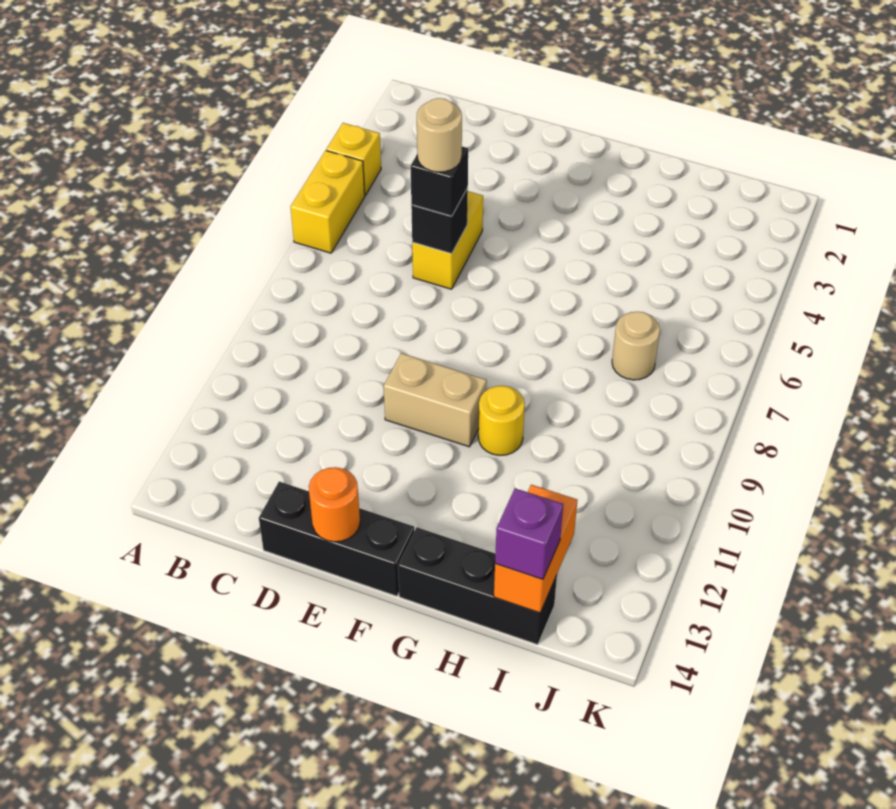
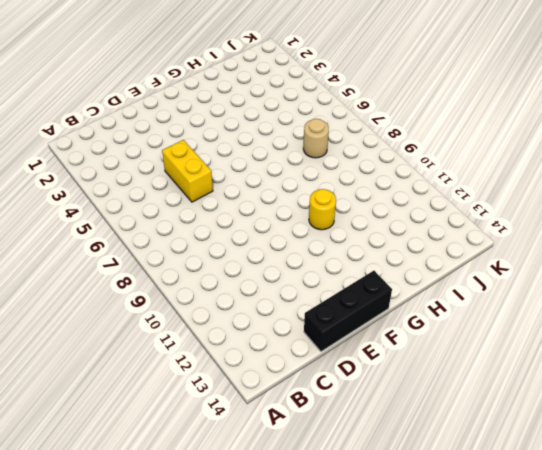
none -> yellow 1x1 brick [326,123,381,195]
none -> yellow 1x2 brick [291,151,365,253]
none -> tan 1x2 brick [384,353,487,447]

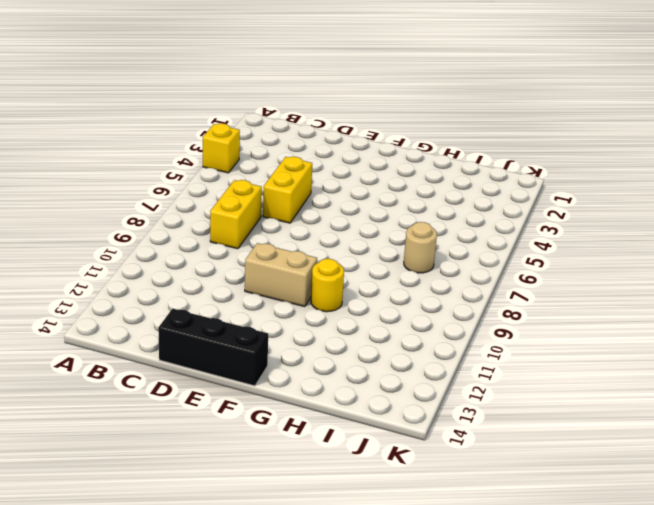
yellow 1x2 brick [210,180,262,249] -> yellow 1x2 brick moved to [291,151,365,253]
none -> black 1x3 brick [398,527,557,645]
none -> black 1x1 brick [411,188,468,254]
none -> orange 1x1 round brick [309,467,360,542]

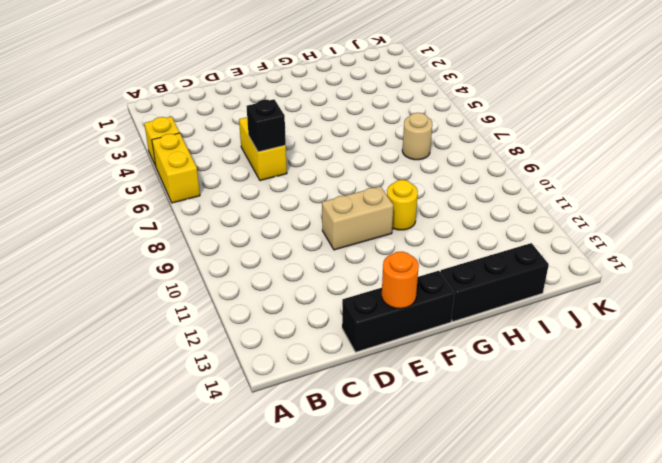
none -> orange 1x2 brick [494,485,577,613]
none -> black 1x1 brick [411,146,468,216]
none -> purple 1x1 brick [495,488,563,579]

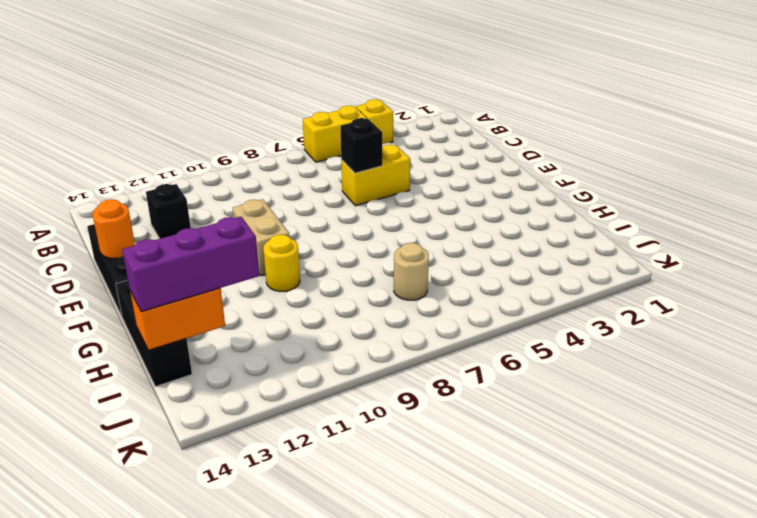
black 1x1 brick [146,184,191,238] -> black 1x1 brick moved to [411,146,468,216]
purple 1x3 brick [122,217,259,312] -> purple 1x1 brick [495,488,563,579]
none -> tan 1x1 round brick [417,98,462,172]

